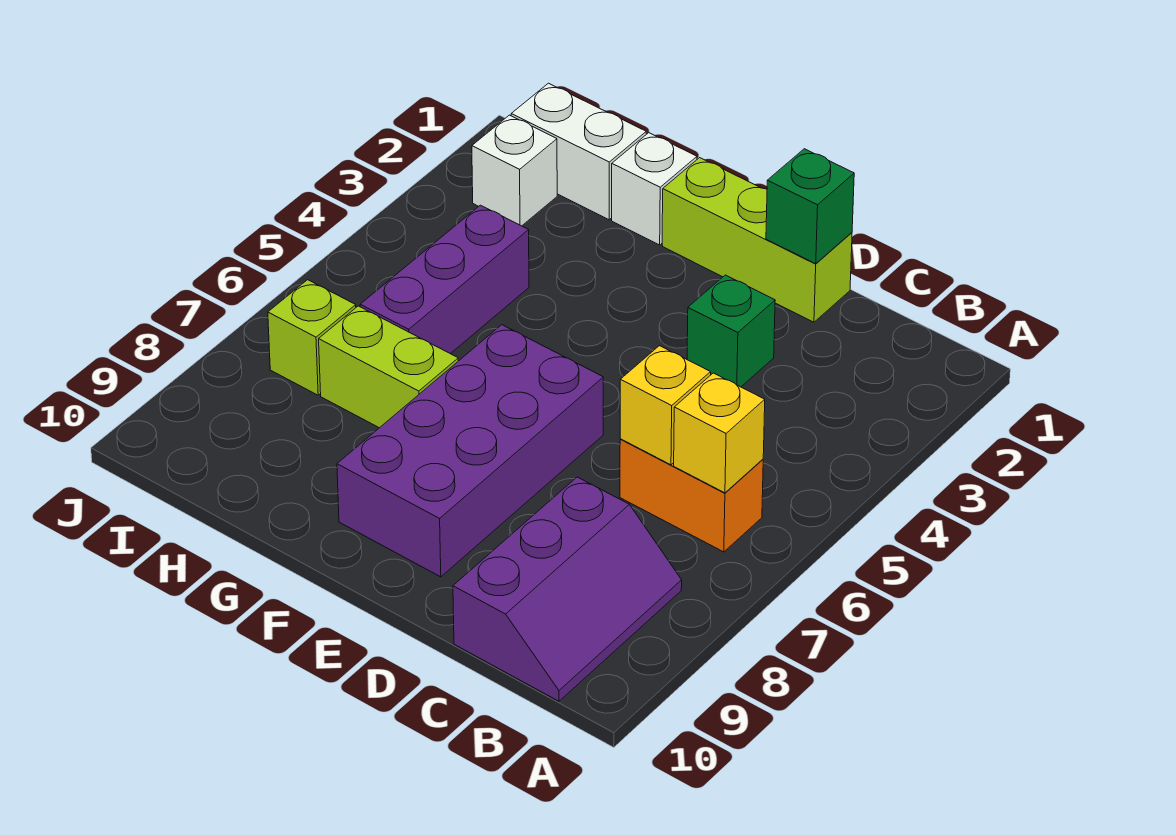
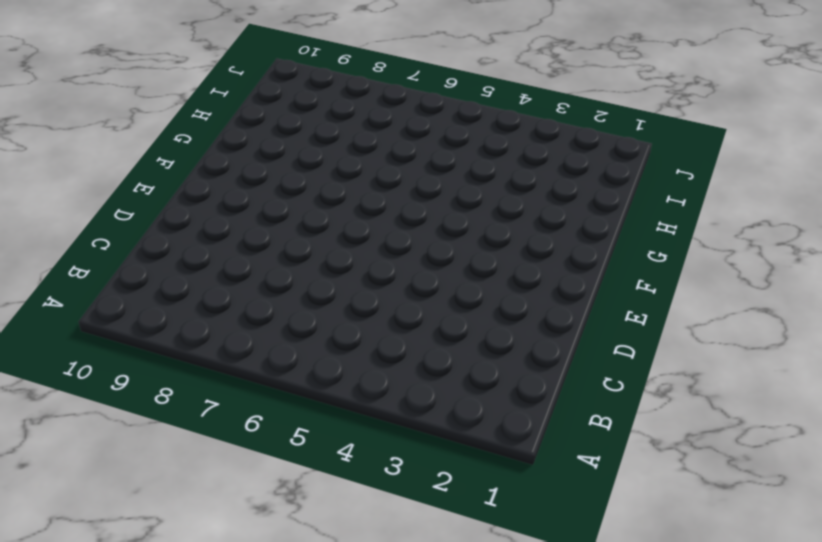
none -> orange 1x2 brick [620,439,763,552]
none -> purple 2x3 slope [453,477,682,701]
none -> lime 1x3 brick [662,158,852,322]

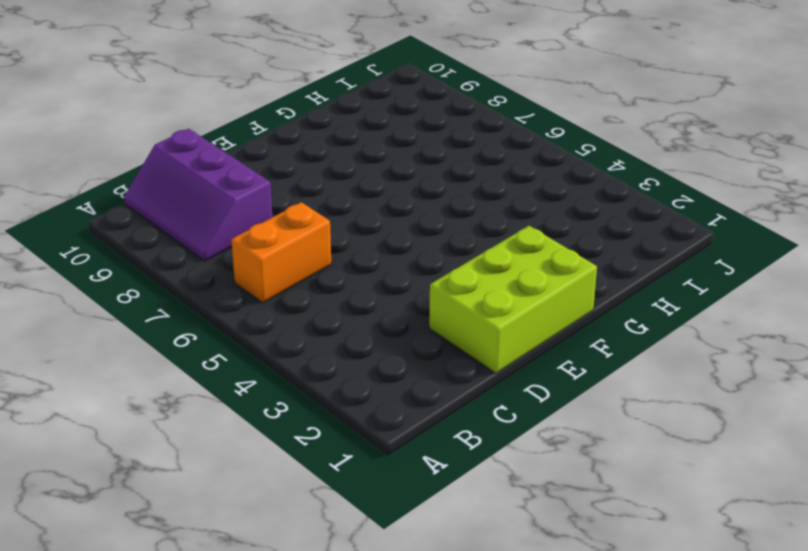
lime 2x3 brick [429,226,597,373] -> lime 1x3 brick [662,158,852,322]
none -> green 1x1 brick [687,275,775,387]
none -> purple 2x4 brick [337,325,603,577]
none -> white 1x1 brick [612,133,697,245]

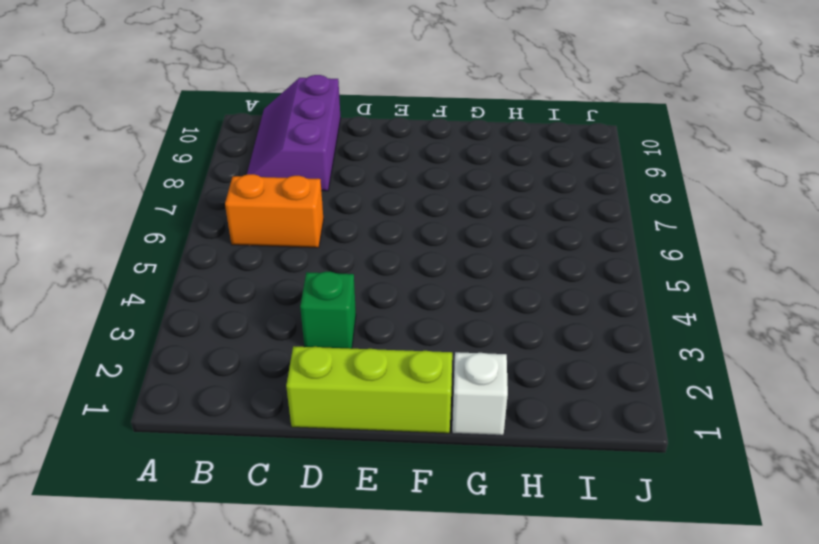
none -> purple 2x4 brick [337,325,603,577]
none -> lime 1x2 brick [319,306,458,428]
none -> white 1x2 brick [511,83,646,220]

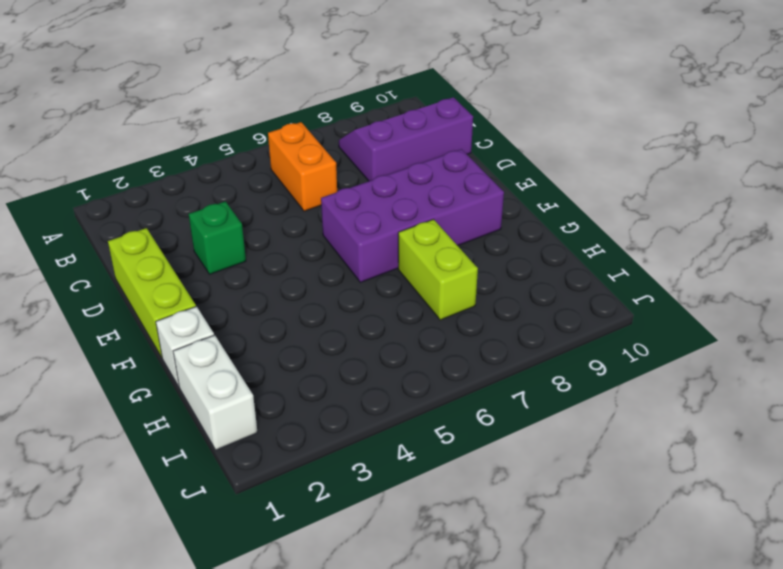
none -> purple 1x3 brick [360,205,529,354]
none -> white 1x1 brick [472,115,557,226]
none -> lime 1x1 brick [268,280,356,395]

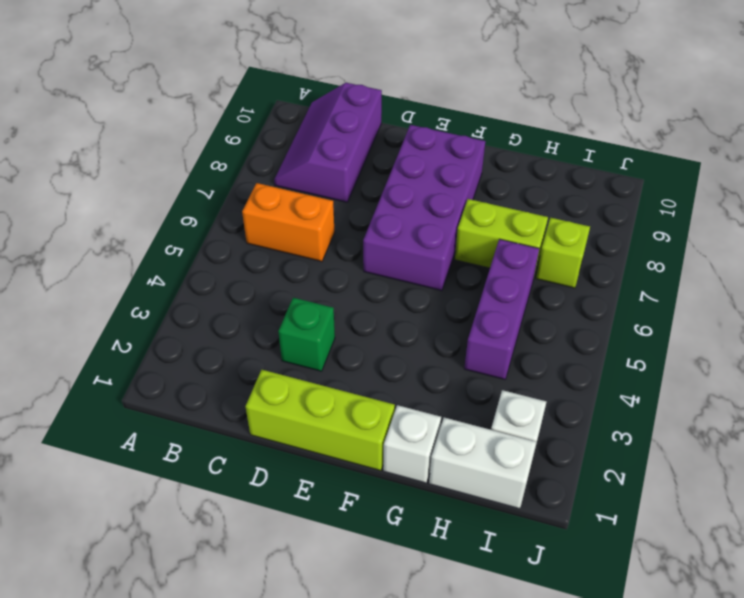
none -> yellow 1x1 brick [674,373,765,493]
none -> yellow 1x1 brick [620,346,711,465]
none -> green 1x1 brick [766,149,854,264]

